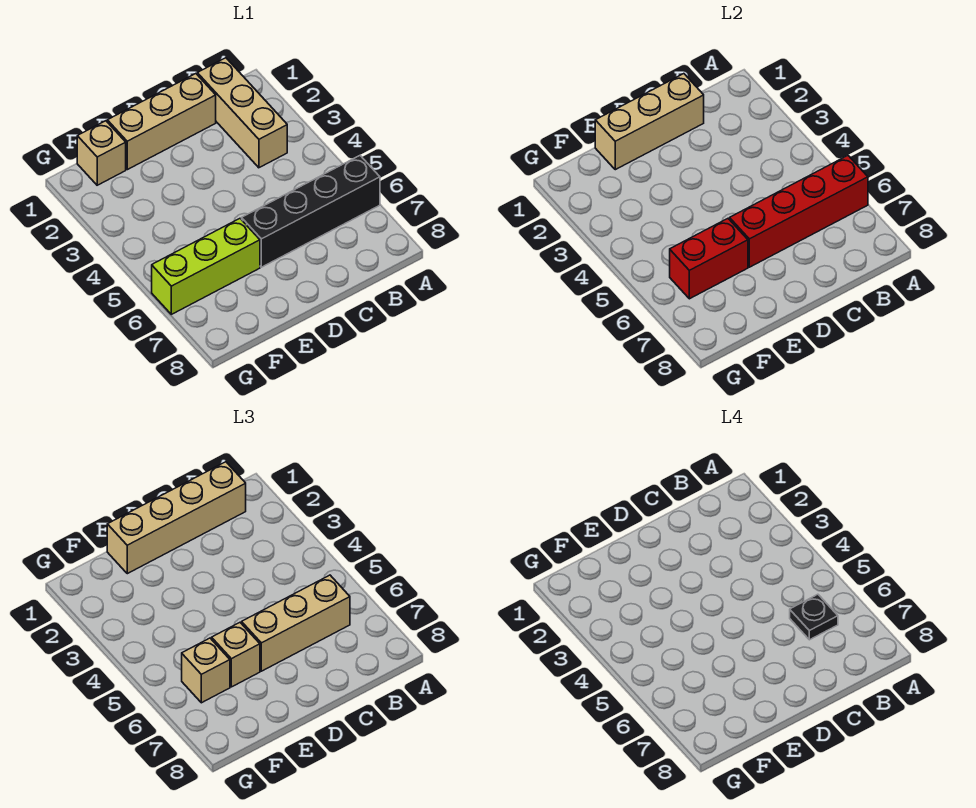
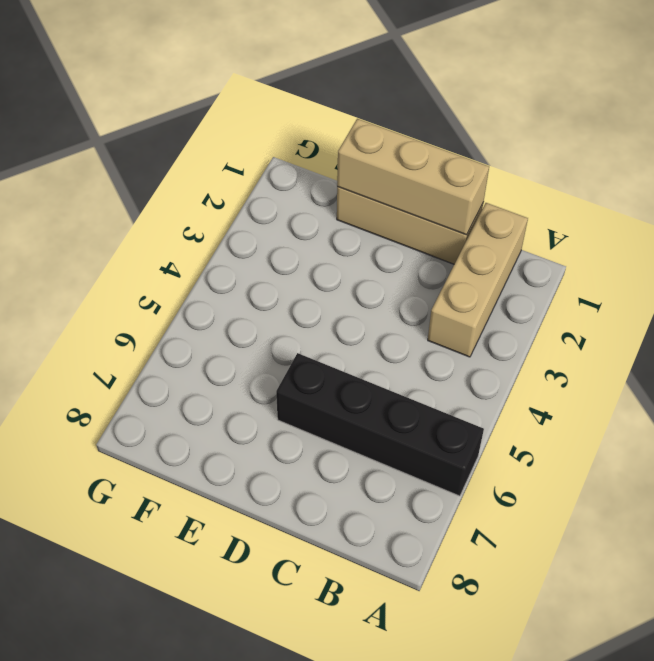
none -> lime 1x3 brick [152,219,260,314]
none -> tan 1x1 brick [77,121,126,185]
none -> red 1x4 brick [730,156,868,267]

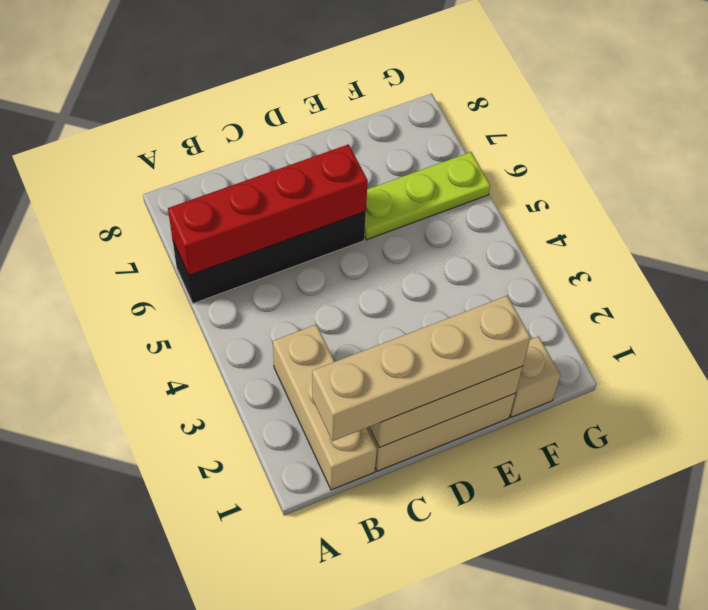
lime 1x3 plate [364,152,490,240] -> lime 1x3 brick [152,219,260,314]
none -> red 1x2 brick [670,219,748,299]
none -> tan 1x3 brick [242,575,350,671]
none -> tan 1x1 brick [212,623,260,687]

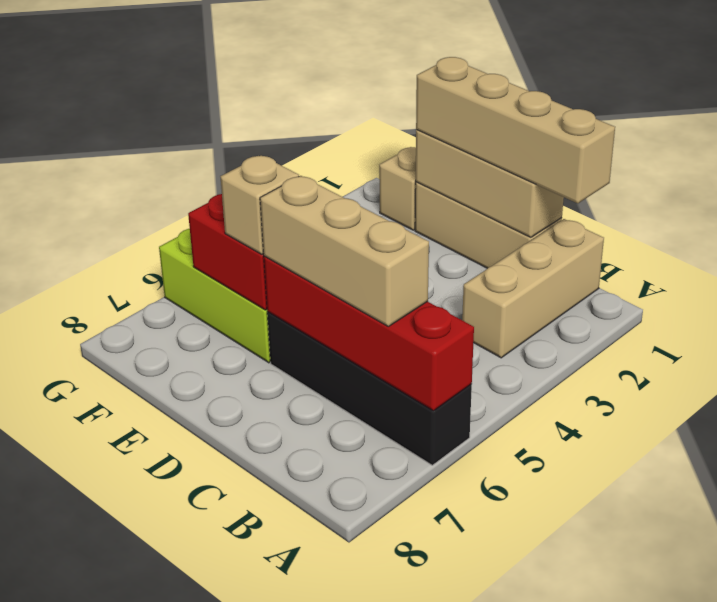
none -> tan 1x1 brick [182,638,230,703]
none -> black 1x1 plate [790,594,838,640]

